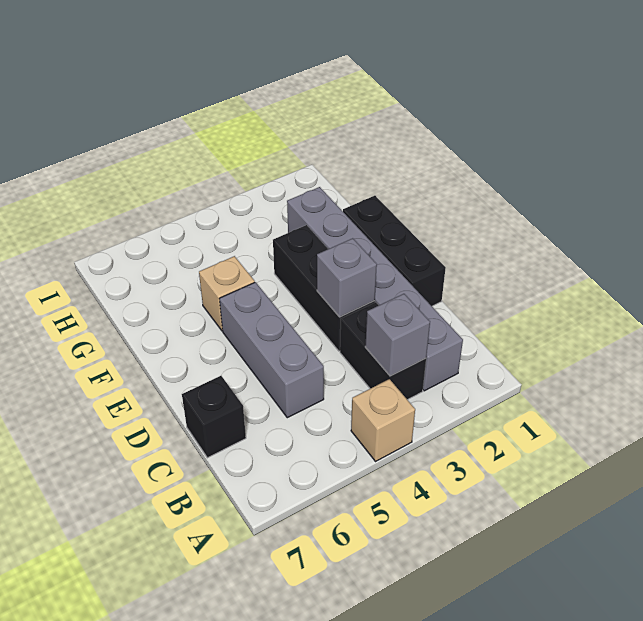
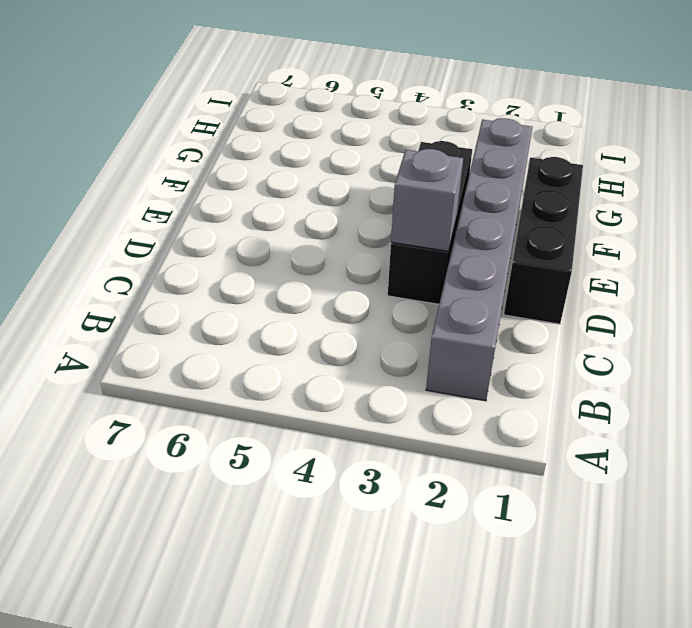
none -> tan 1x1 brick [351,379,415,461]
none -> black 1x2 brick [340,302,426,400]

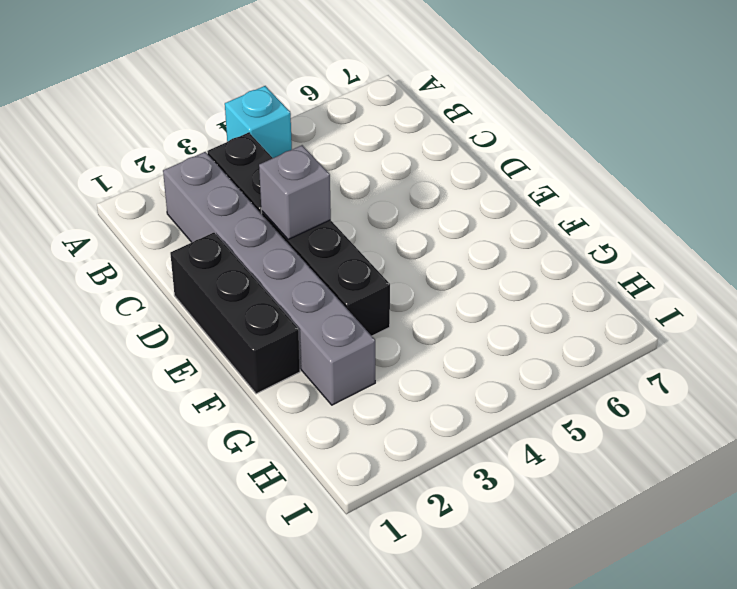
cyan 1x1 brick [225,86,292,158] -> tan 1x1 brick [351,379,415,461]
none -> grey 1x3 brick [220,282,324,418]
none -> black 1x1 brick [182,376,246,458]

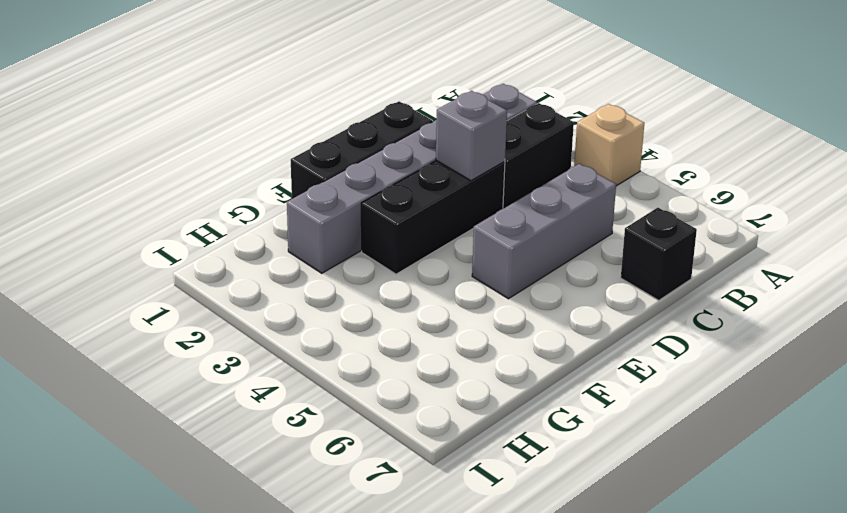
none -> tan 1x1 brick [199,256,255,331]
none -> grey 1x1 brick [365,294,430,376]

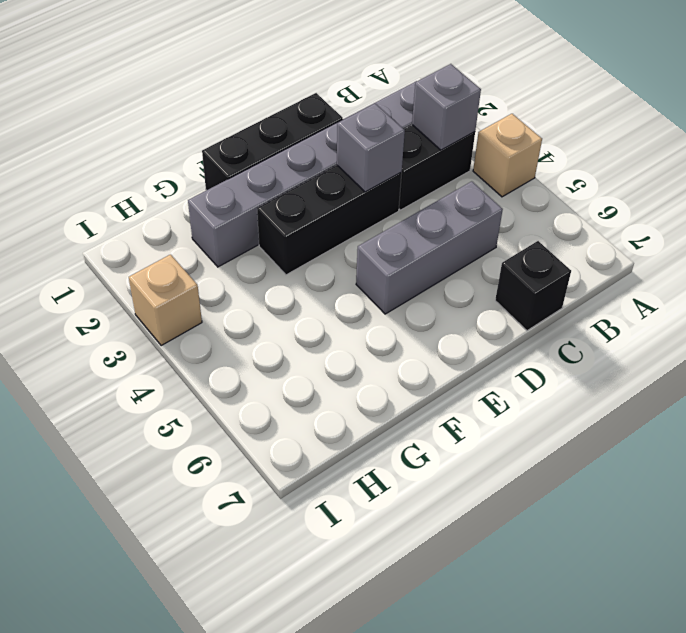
tan 1x1 brick [129,255,202,346] -> tan 1x1 brick moved to [199,256,255,331]

